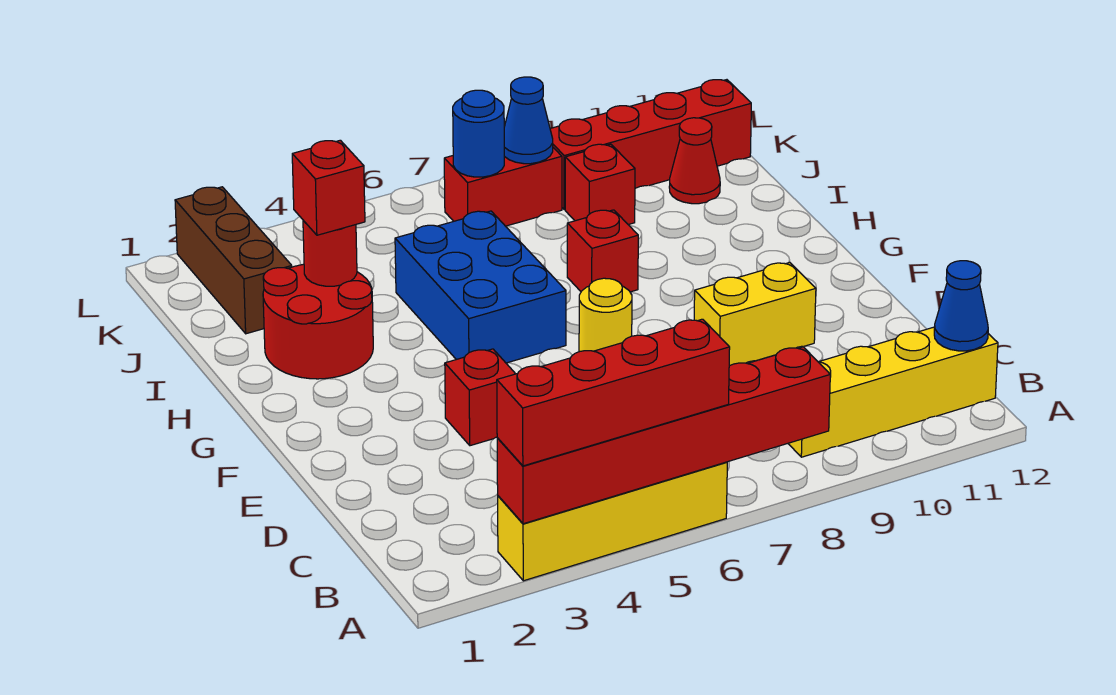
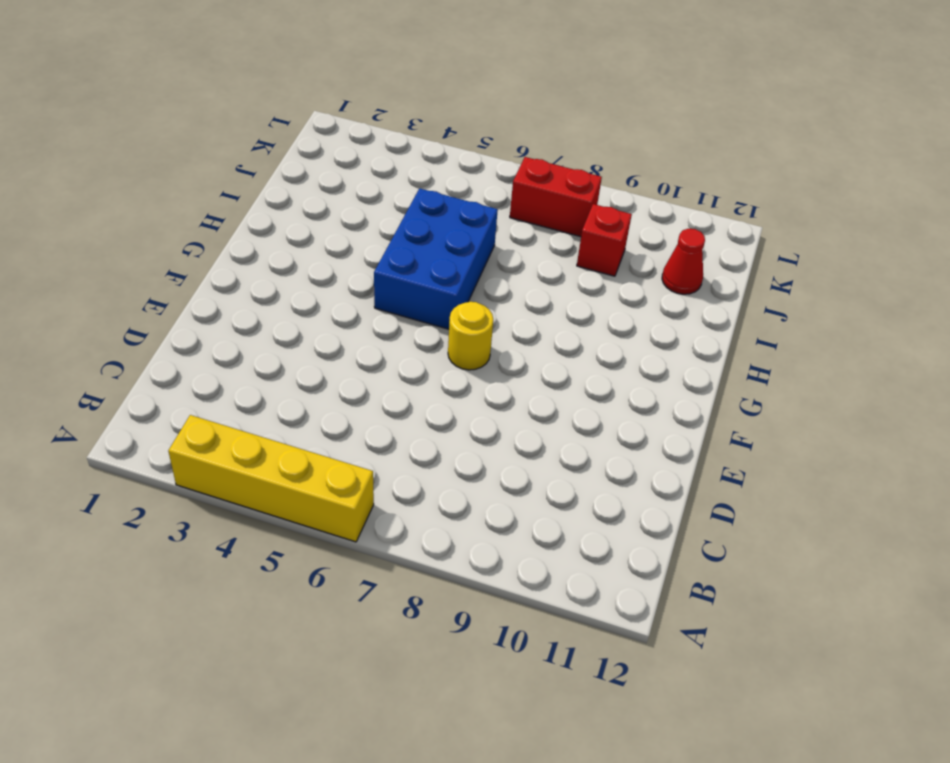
none -> yellow 1x4 brick [788,327,998,457]
none -> red 1x1 brick [445,349,515,446]
none -> yellow 1x2 brick [694,262,816,366]

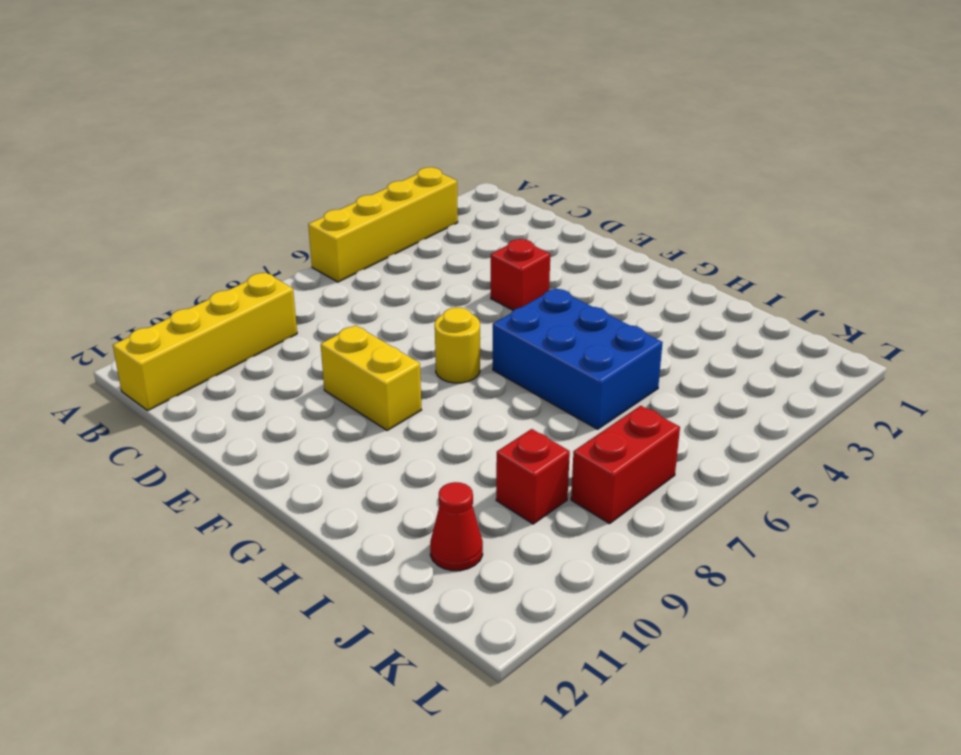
yellow 1x2 brick [321,325,421,430] -> yellow 1x2 brick turned to [694,262,816,366]
none -> red 2x2 round brick [263,264,373,379]
none -> red 1x1 brick [567,210,638,292]
none -> brown 1x3 brick [175,187,292,334]

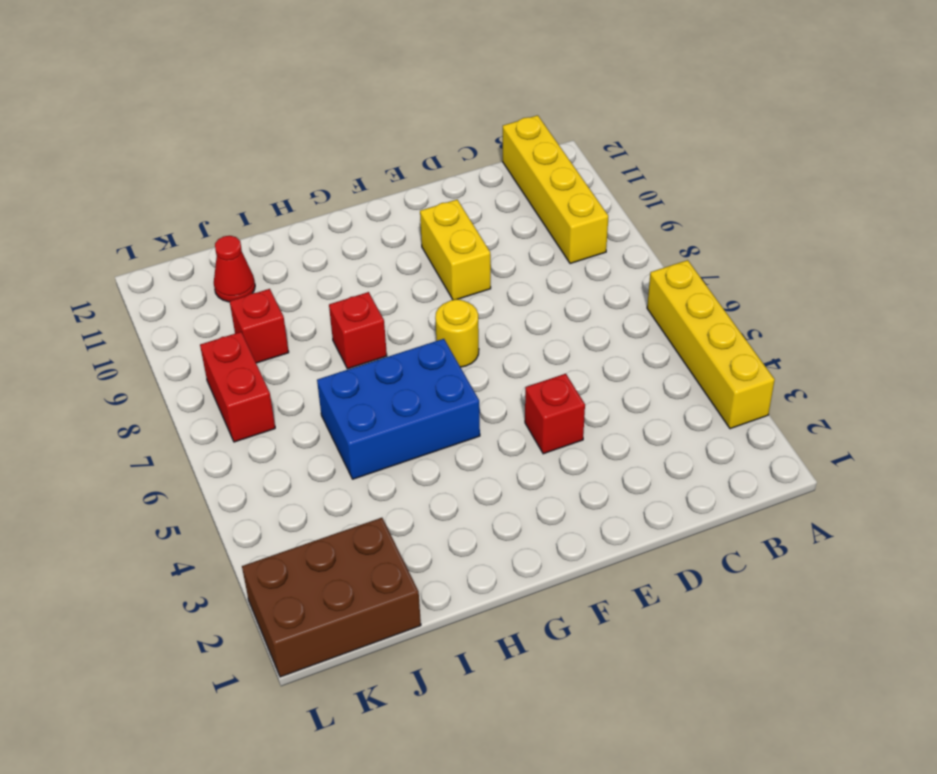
brown 2x3 brick [242,518,421,677] -> brown 1x3 brick [175,187,292,334]
none -> red 2x2 round brick [263,264,373,379]
none -> red 1x4 brick [550,80,751,210]
none -> red 1x6 brick [497,347,830,524]

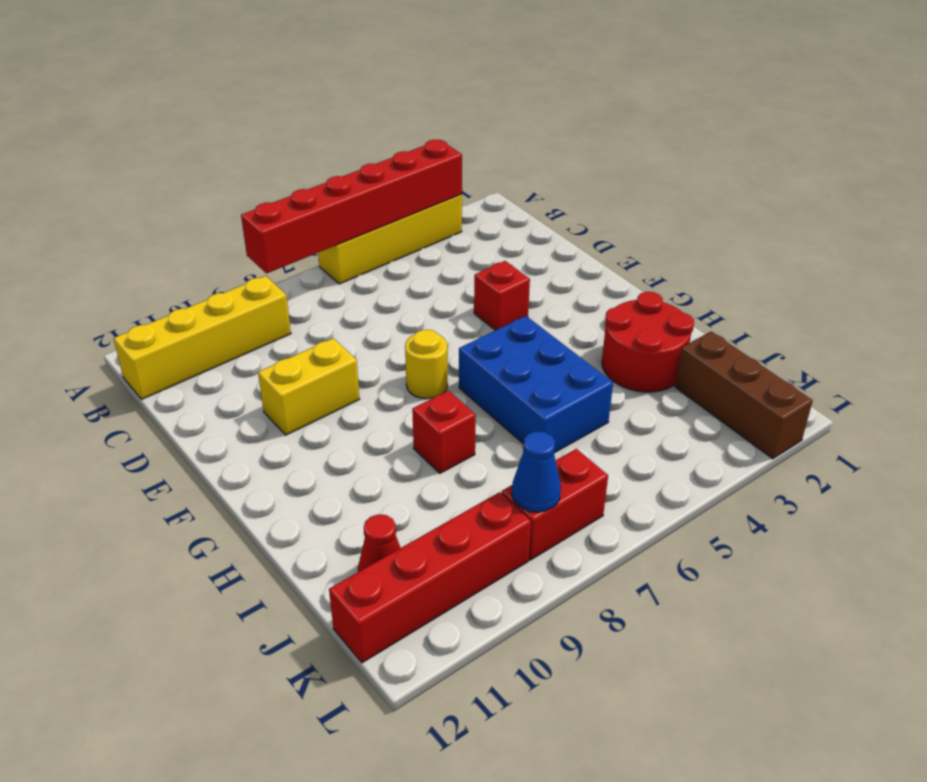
none -> red 1x1 brick [565,144,635,225]
none -> blue 1x1 cone [934,261,988,351]
none -> red 1x1 round brick [303,220,357,286]

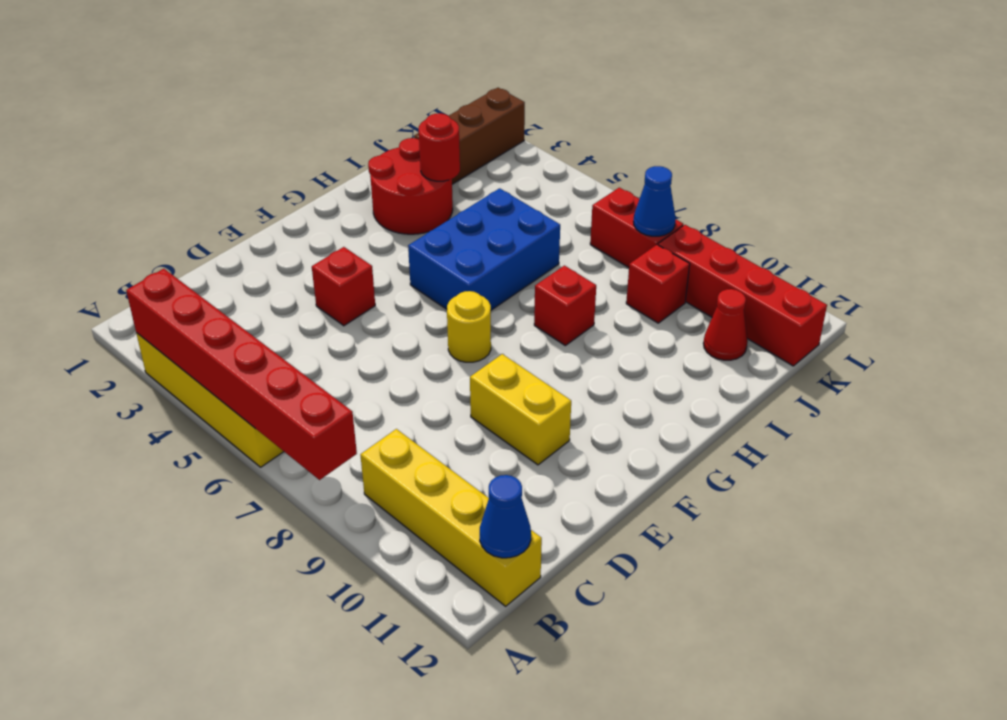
none -> blue 1x1 round brick [453,90,504,177]
none -> red 1x4 brick [497,319,730,466]
none -> red 1x1 brick [292,140,365,235]

